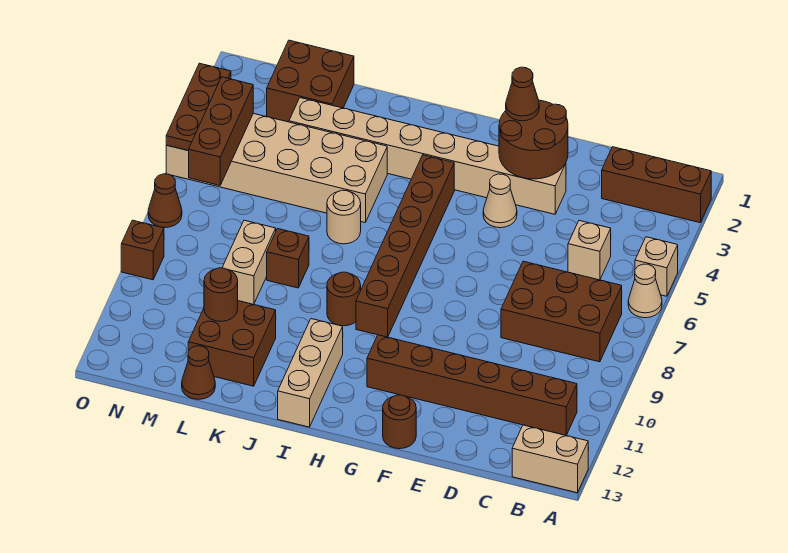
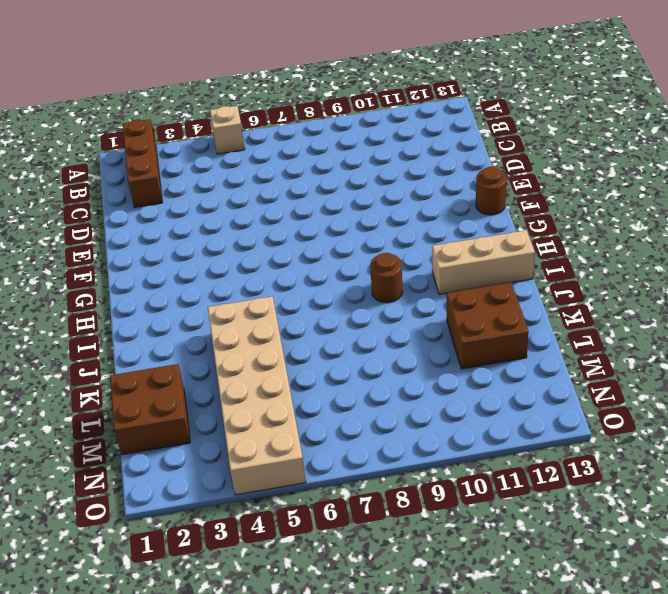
none -> tan 1x1 cone [628,264,662,318]
none -> tan 1x2 brick [512,425,588,493]
none -> brown 2x3 brick [501,261,622,362]

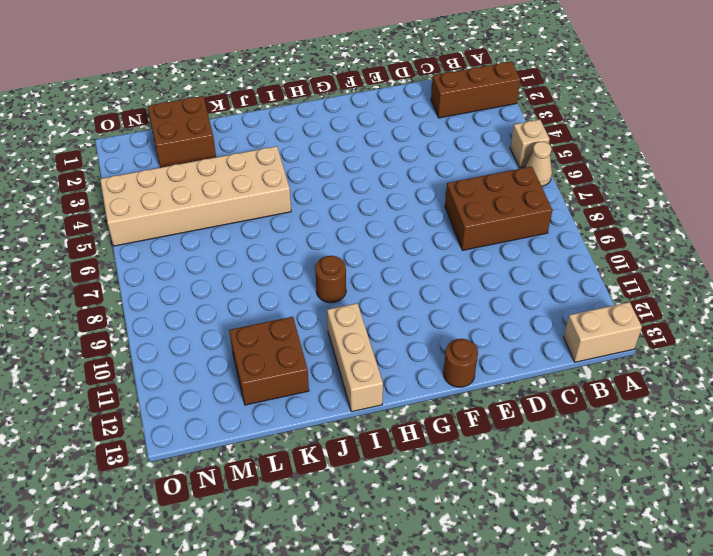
none -> brown 1x6 brick [367,335,577,435]
none -> tan 1x1 brick [568,221,611,280]
none -> tan 1x8 brick [289,98,566,214]

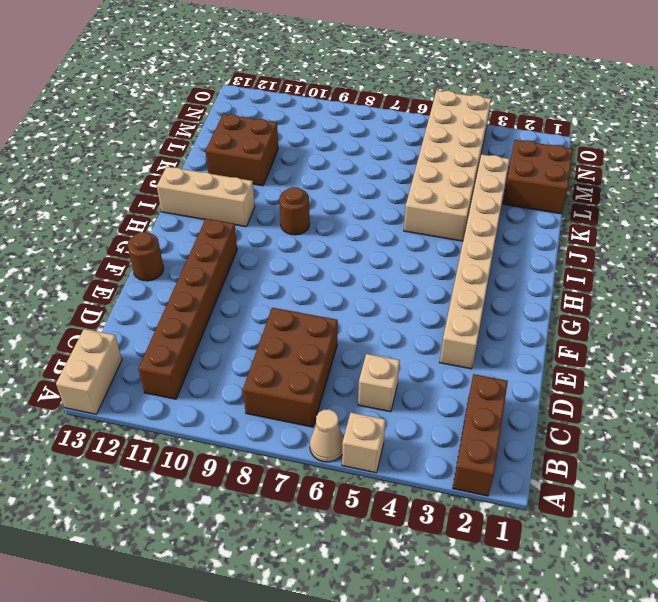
none -> tan 1x1 cone [483,174,517,228]
none -> brown 1x6 brick [356,155,454,337]
none -> tan 1x1 round brick [327,190,361,244]

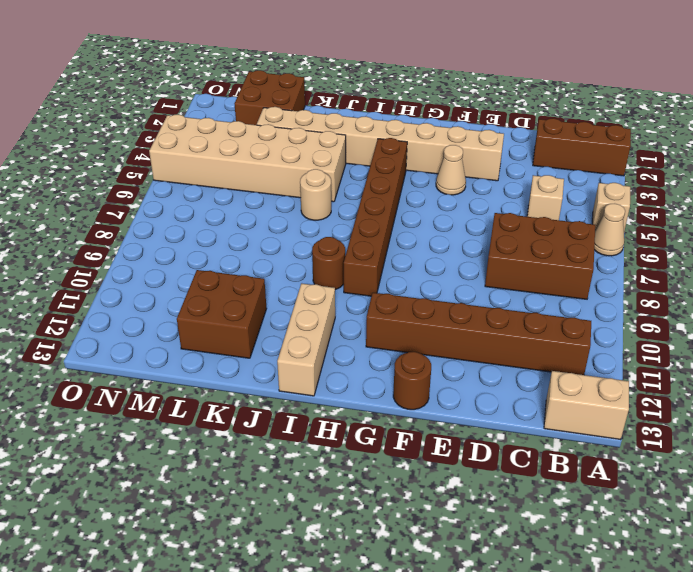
none -> brown 1x1 brick [267,229,309,288]
none -> tan 1x2 brick [222,220,276,304]
none -> brown 1x1 cone [182,346,215,399]

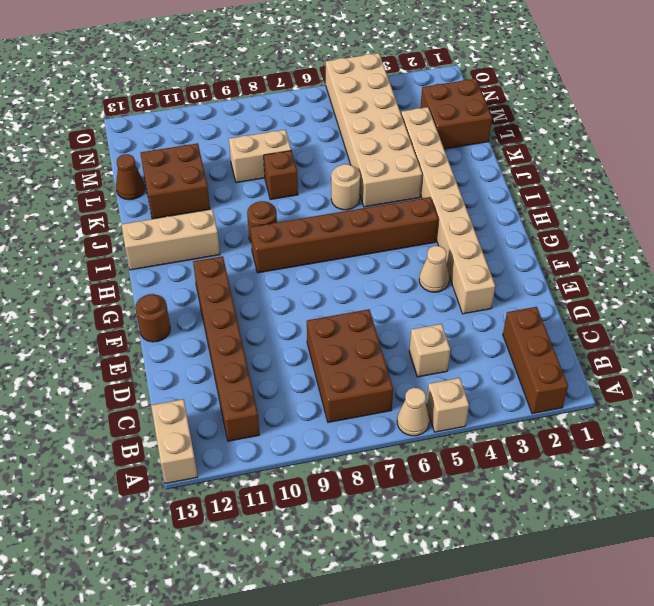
none -> brown 1x1 cone [148,174,182,227]
none -> brown 1x1 brick [121,220,164,280]
none -> brown 2x2 round brick [499,100,568,179]

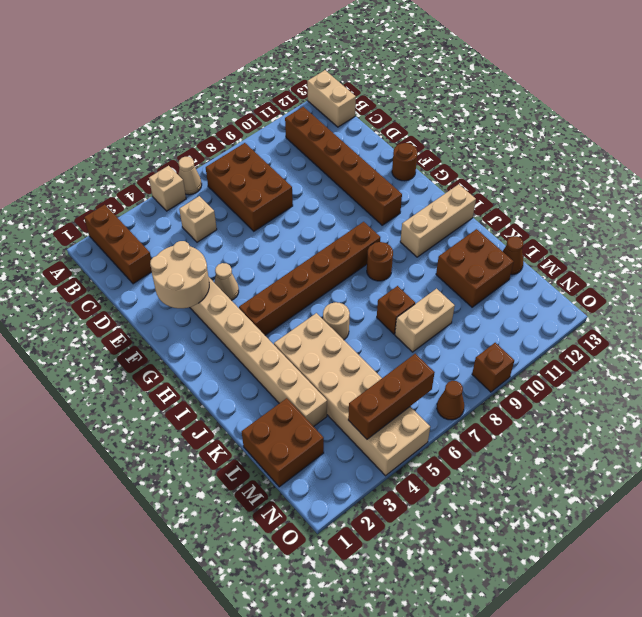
tan 2x2 round brick [150,241,209,308] -> brown 2x2 round brick [499,100,568,179]
none -> brown 1x1 round brick [204,268,238,321]
none -> brown 1x3 plate [166,63,231,151]
none -> brown 1x1 cone [506,67,539,121]

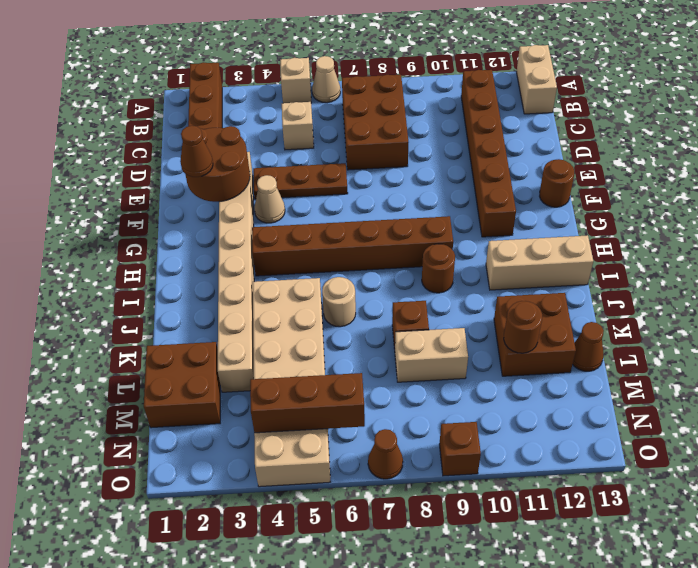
brown 1x3 plate [253,163,348,199] -> brown 1x3 plate moved to [166,63,231,151]

